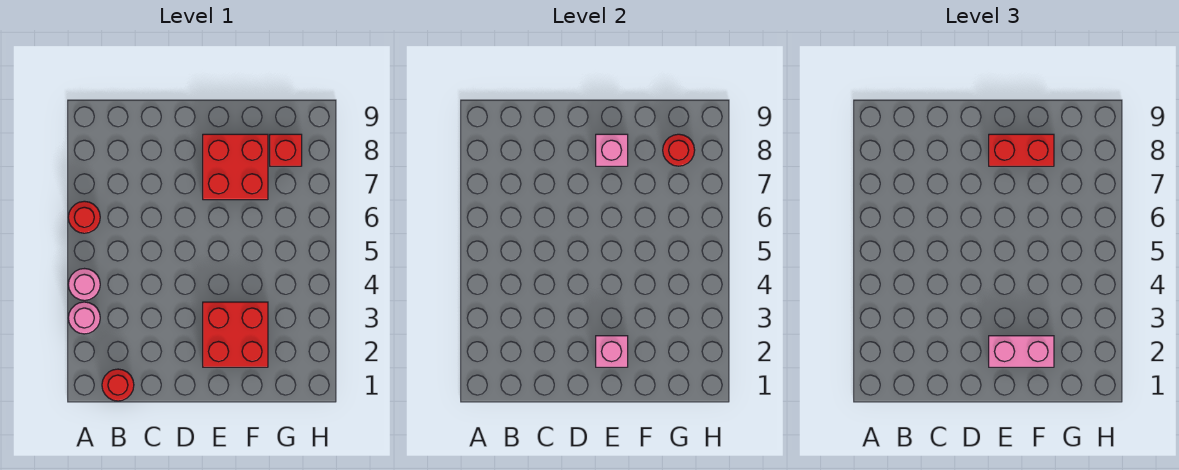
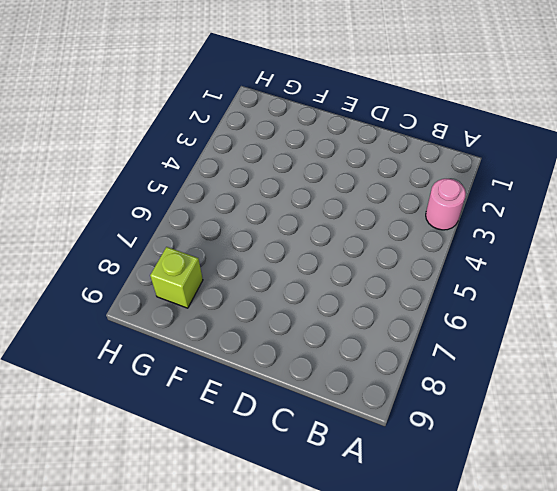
lime 1x1 brick [150,247,203,308] -> red 1x1 brick [270,134,302,166]
none -> pink 1x1 round brick [68,269,100,300]
none -> red 1x1 round brick [68,201,100,233]
none -> red 1x1 round brick [102,369,134,401]

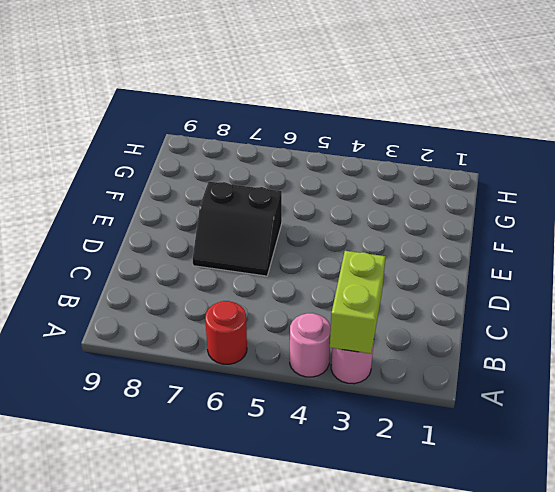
lime 1x2 brick [330,251,386,354] -> none
black 2x2 slope [193,181,282,276] -> red 2x2 brick [203,134,268,200]
none -> red 1x1 round brick [102,369,134,401]
none -> red 2x2 brick [203,302,268,367]
none -> red 1x1 brick [270,134,302,166]

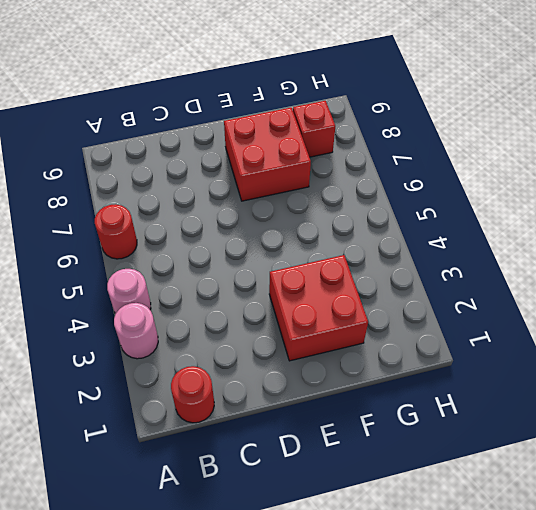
none -> pink 1x1 brick [596,336,628,367]
none -> pink 1x1 brick [596,134,628,166]
none -> red 1x1 round brick [663,134,695,166]

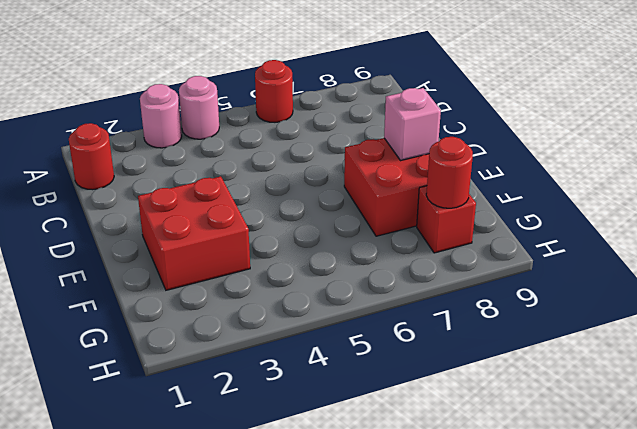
none -> pink 1x1 brick [596,336,628,367]
none -> pink 1x2 brick [989,336,1054,367]
none -> red 1x2 brick [989,134,1054,166]

